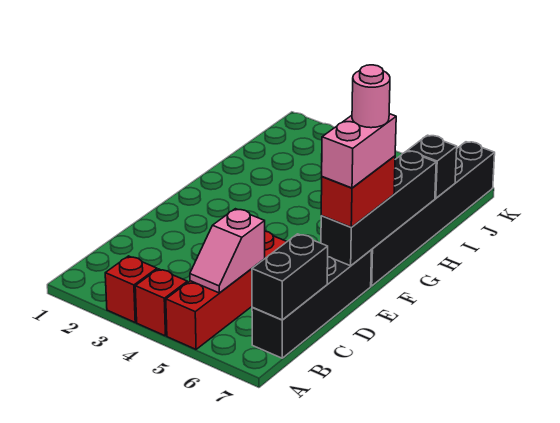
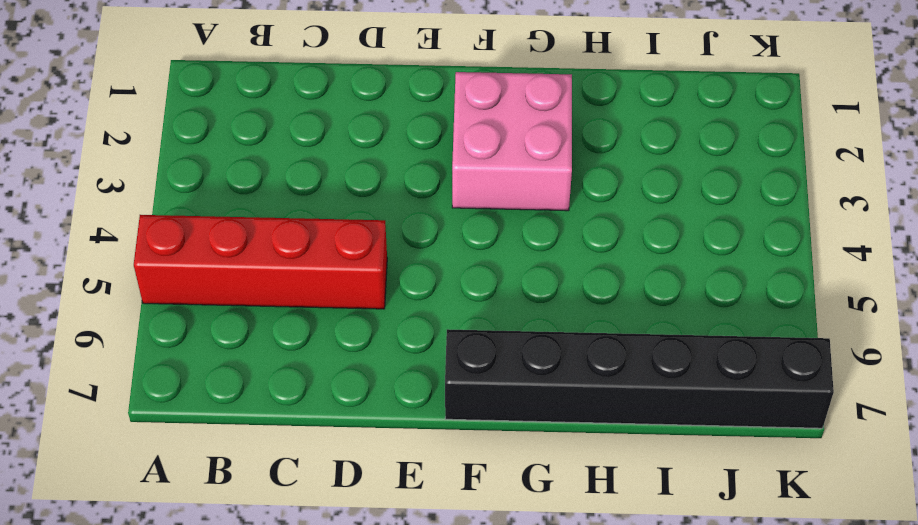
pink 2x2 brick [452,72,572,211] -> none
none -> red 1x1 brick [105,256,157,322]
none -> red 1x1 brick [135,269,187,336]
none -> black 1x4 brick [252,250,372,358]

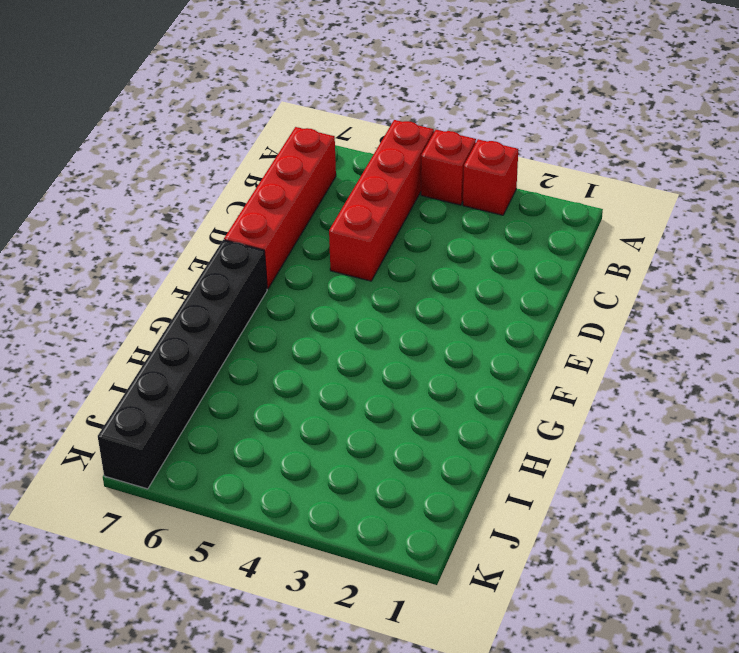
red 1x4 brick [224,127,336,289] -> black 1x4 brick [252,250,372,358]
none -> pink 1x2 slope [190,209,265,293]
none -> black 1x2 brick [252,234,328,320]
none -> black 1x4 brick [321,151,436,266]

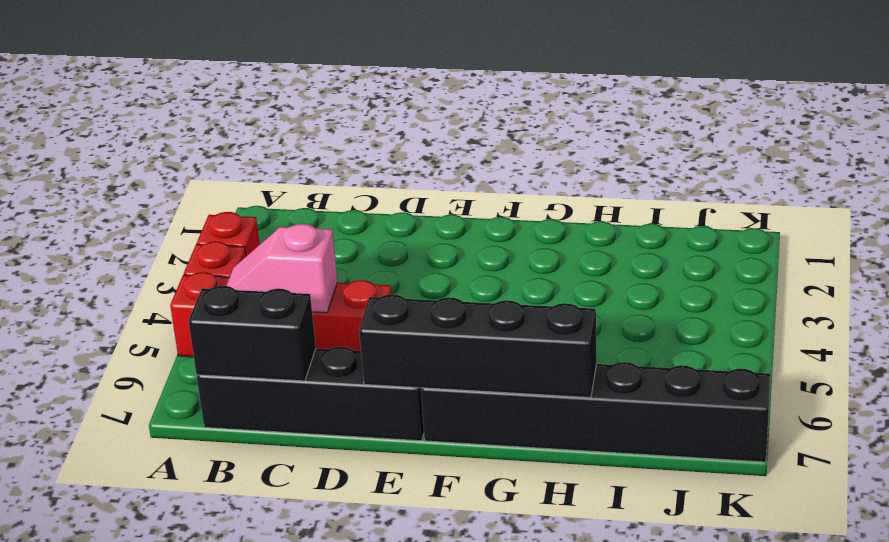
none -> black 1x1 brick [408,135,457,198]
none -> red 1x2 brick [321,156,395,227]
none -> pink 1x2 brick [322,114,396,188]

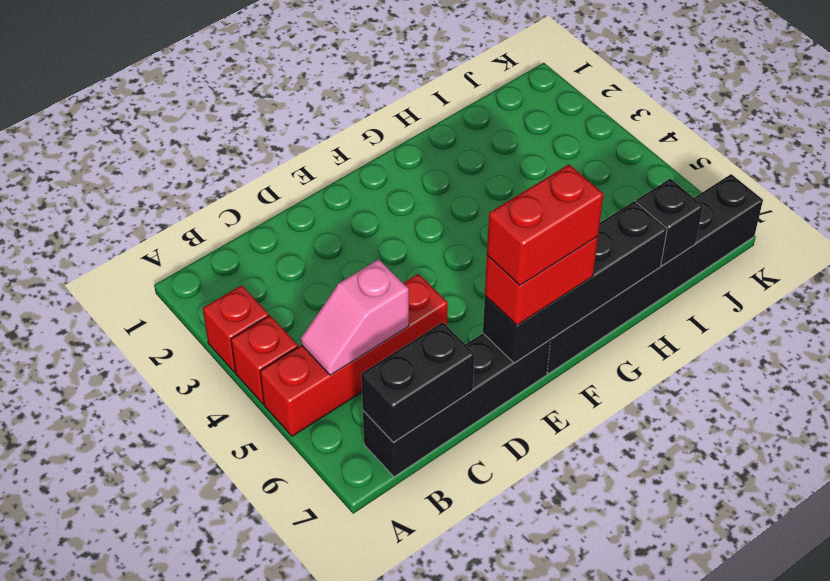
red 1x2 brick [487,164,604,285] -> pink 1x2 brick [322,114,396,188]
none -> pink 1x1 round brick [352,65,390,128]

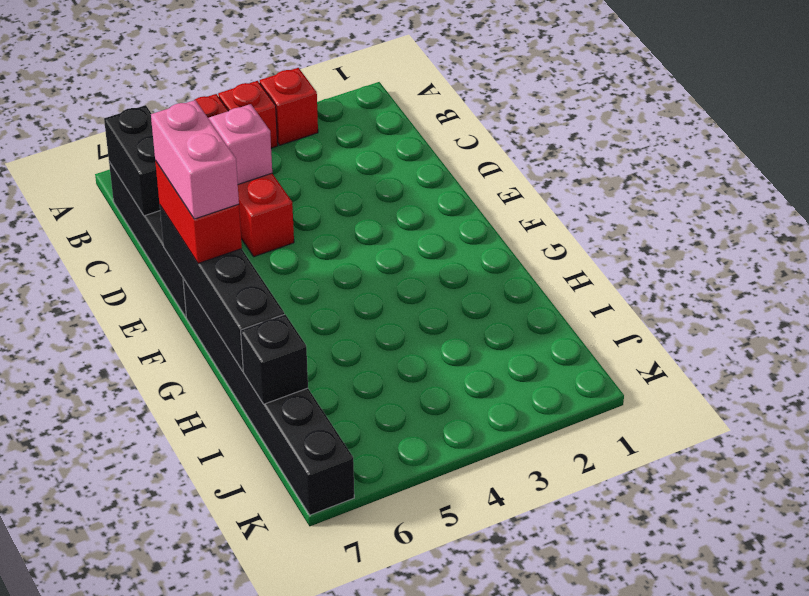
none -> pink 1x1 round brick [352,65,390,128]

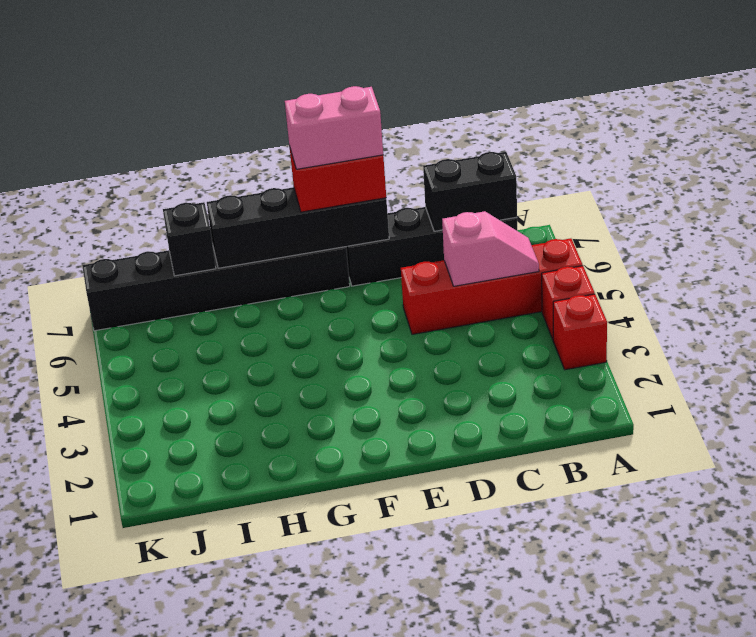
none -> pink 1x1 round brick [352,65,390,128]

